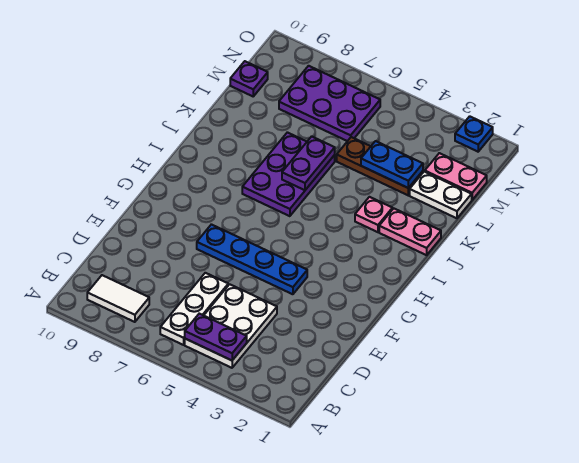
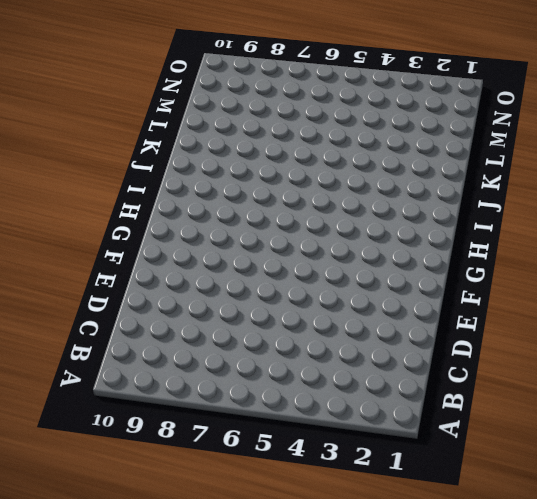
none -> white 2x3 plate [185,284,277,368]
none -> white 1x3 plate [160,273,228,345]
none -> white 1x2 tile [87,275,149,322]

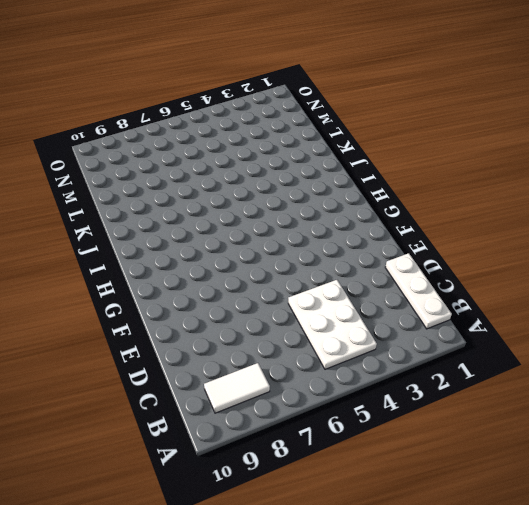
white 1x3 plate [385,253,452,329] -> white 1x3 plate moved to [160,273,228,345]
none -> blue 1x4 plate [197,224,307,294]
none -> purple 2x3 plate [242,132,335,216]
none -> pink 1x2 plate [379,208,441,255]

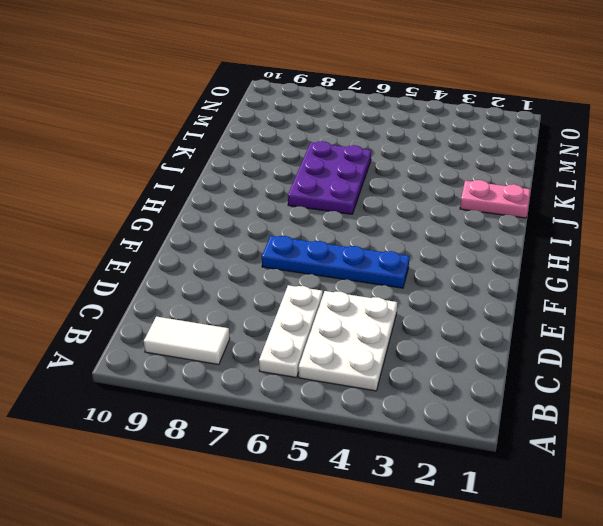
none -> pink 1x1 plate [355,197,393,232]
none -> white 1x2 plate [410,171,472,218]
none -> brown 1x3 plate [337,137,423,195]

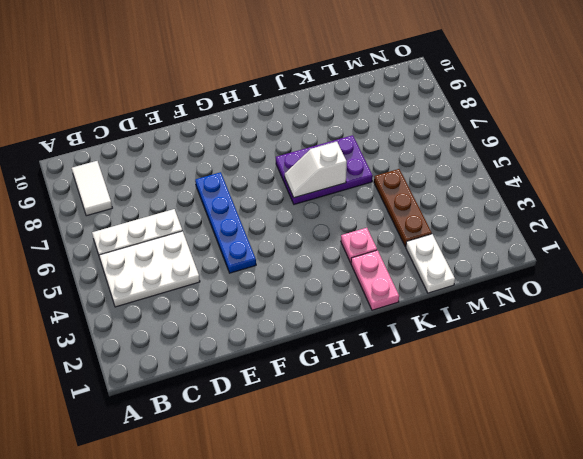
white 1x2 slope [285,142,347,198] -> purple 1x2 plate [282,136,335,190]
none -> pink 1x2 plate [425,153,487,200]
none -> purple 2x3 plate [279,66,380,141]
none -> purple 1x1 plate [230,61,268,96]

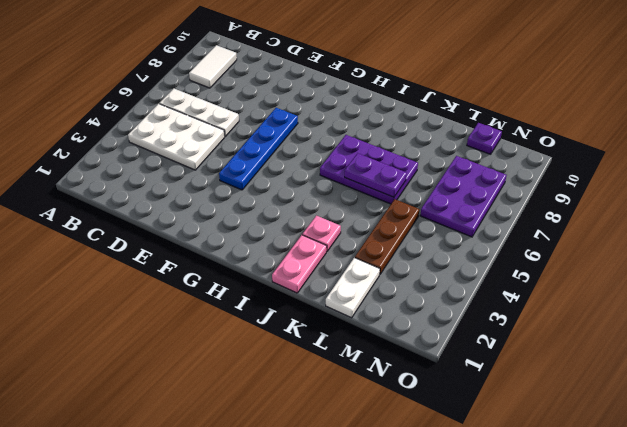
none -> pink 1x2 plate [425,153,487,200]
none -> blue 1x1 plate [455,116,493,152]
none -> purple 1x2 plate [185,314,247,360]

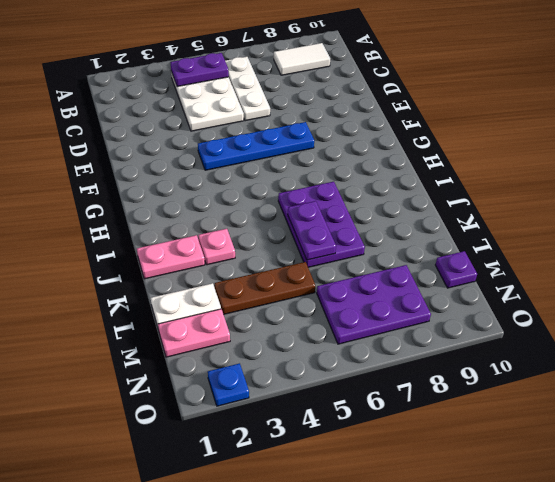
none -> blue 1x2 plate [361,141,423,188]

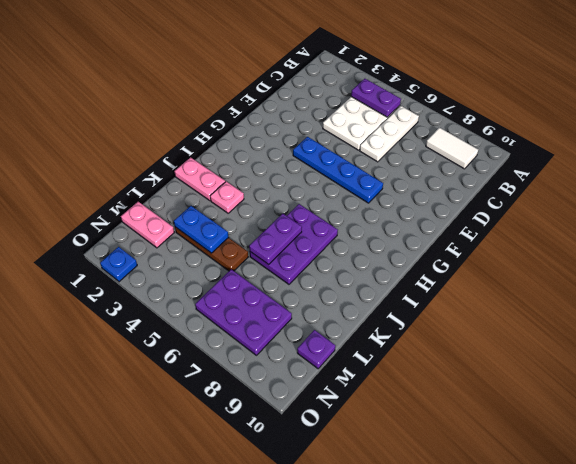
none -> white 1x2 plate [410,171,472,218]

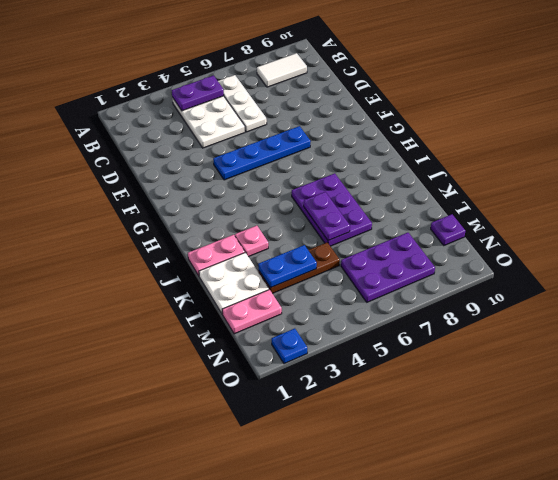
white 2x2 plate [199,253,269,314] -> white 1x2 plate [410,171,472,218]

